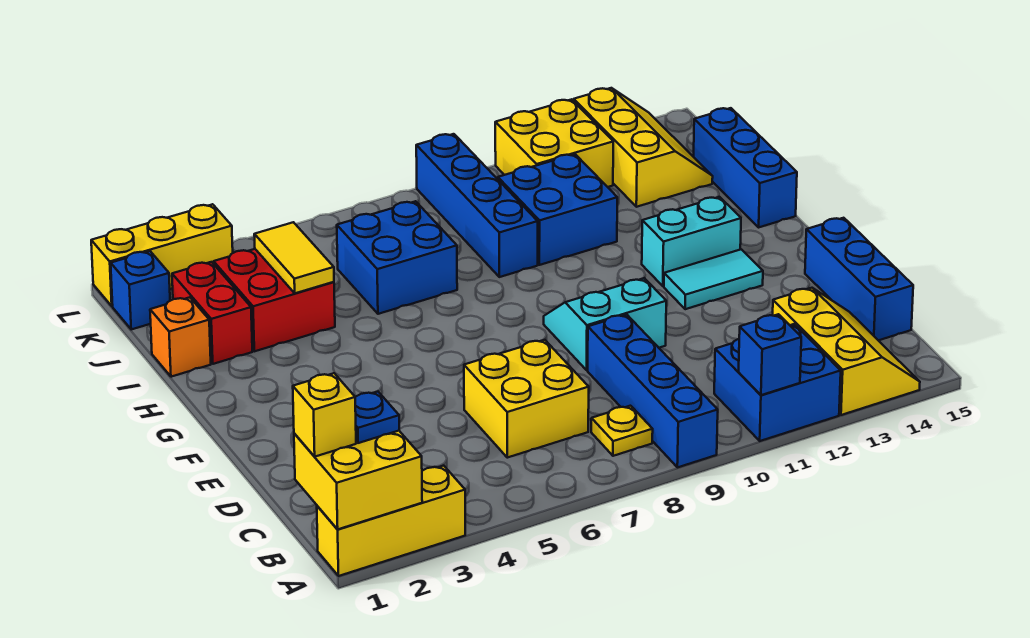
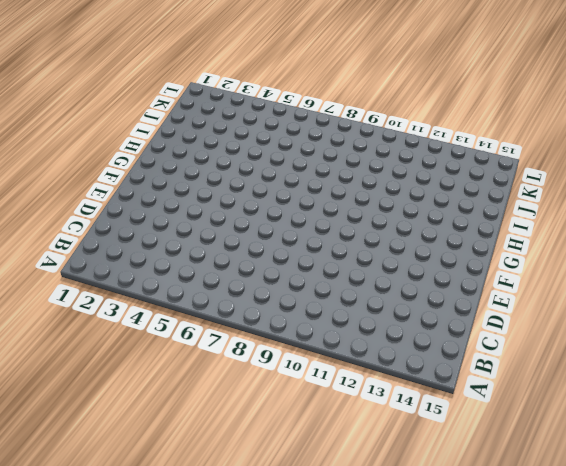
none -> yellow 1x3 brick [317,466,465,576]
none -> blue 1x4 brick [588,315,718,467]
none -> blue 2x2 brick [714,324,841,441]

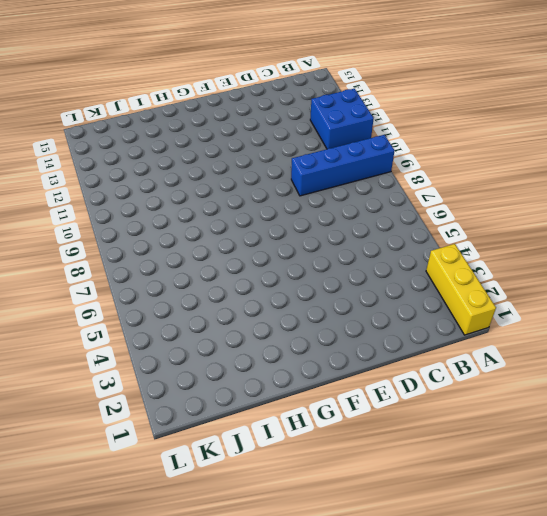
none -> yellow 2x3 slope [773,288,920,415]
none -> yellow 1x1 plate [591,406,653,456]
none -> yellow 2x2 brick [464,340,589,458]

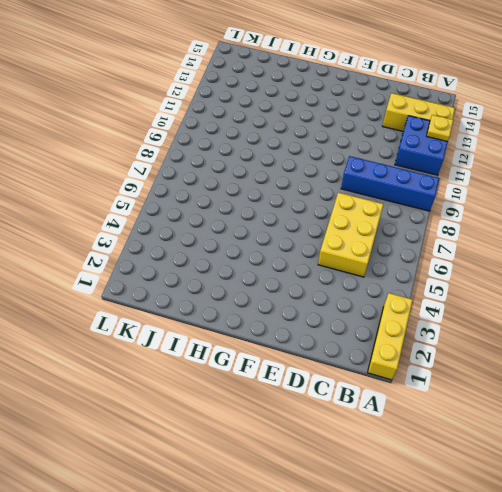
yellow 1x1 plate [427,115,453,142] -> yellow 1x1 plate moved to [591,406,653,456]
yellow 2x3 brick [318,193,383,277] -> yellow 2x2 brick [464,340,589,458]
none -> blue 1x3 brick [805,218,913,340]
none -> cyan 2x2 slope [544,278,666,370]
none -> cyan 1x2 tile [664,249,763,309]

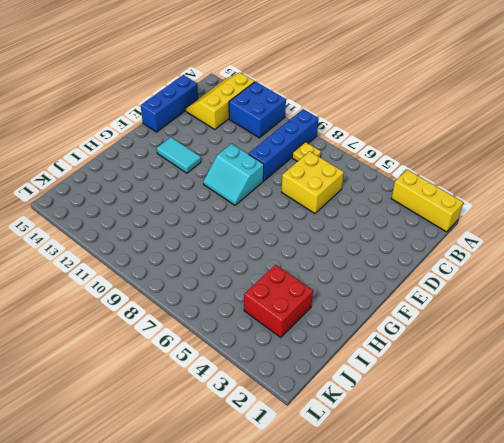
none -> cyan 1x2 brick [642,197,741,286]
none -> blue 1x3 brick [694,108,797,227]
none -> orange 1x1 brick [150,297,211,377]

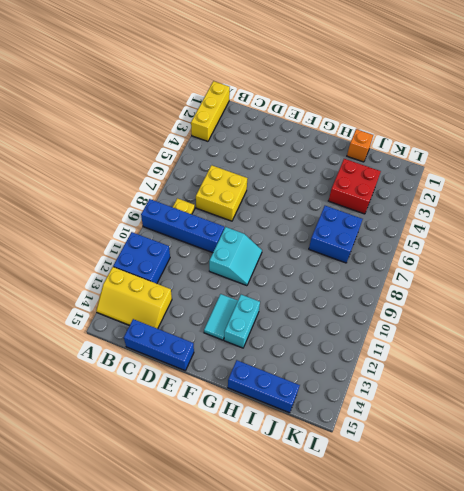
none -> red 1x2 brick [172,262,252,364]
none -> blue 1x4 brick [416,134,538,277]
none -> blue 2x2 brick [498,154,617,265]

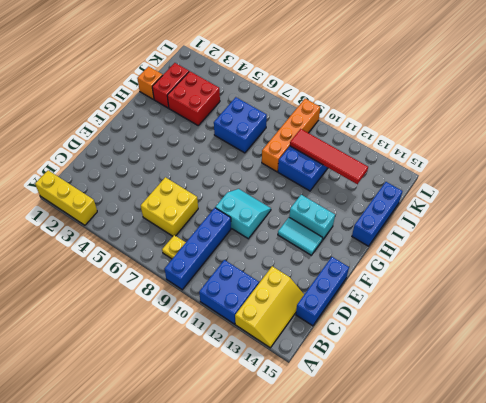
orange 1x4 brick [262,99,320,172] -> blue 1x4 brick [416,134,538,277]
red 1x4 tile [290,129,368,184] -> none
none -> yellow 2x3 slope [574,88,713,207]
none -> blue 1x1 brick [111,251,170,329]
none -> yellow 2x2 brick [495,99,613,187]

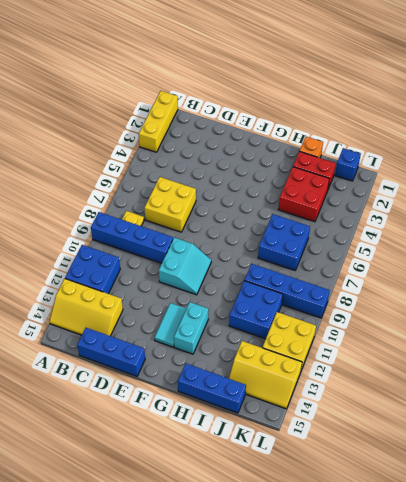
none -> yellow 1x3 brick [91,204,233,306]
none -> yellow 2x2 brick [294,431,422,529]
none -> blue 1x1 brick [739,314,801,395]

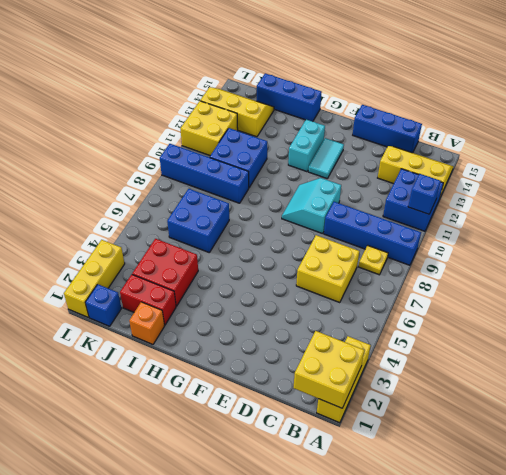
none -> yellow 1x2 tile [254,222,334,293]
none -> yellow 1x1 brick [293,373,356,457]
none -> blue 1x1 plate [355,392,399,443]

